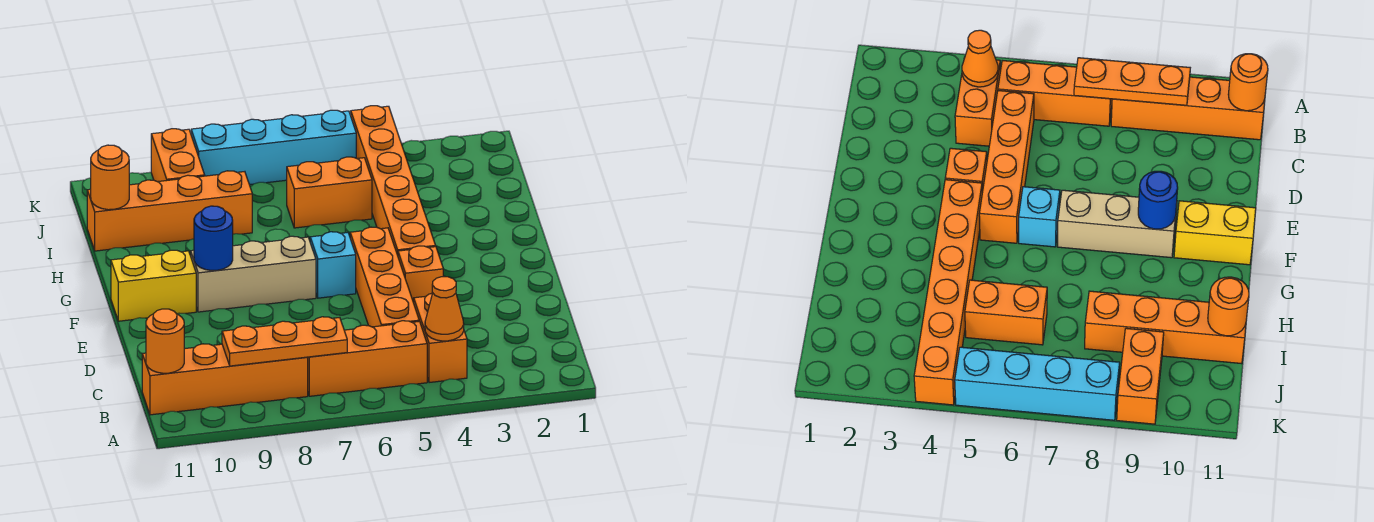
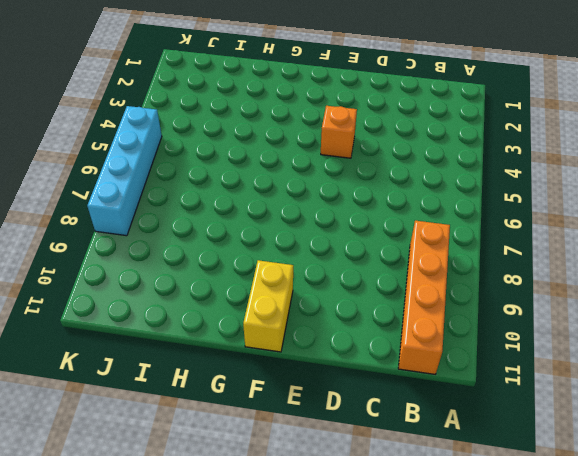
none -> orange 1x2 brick [414,293,467,383]
none -> orange 1x3 brick [307,321,427,396]
none -> orange 1x4 brick [350,227,419,327]

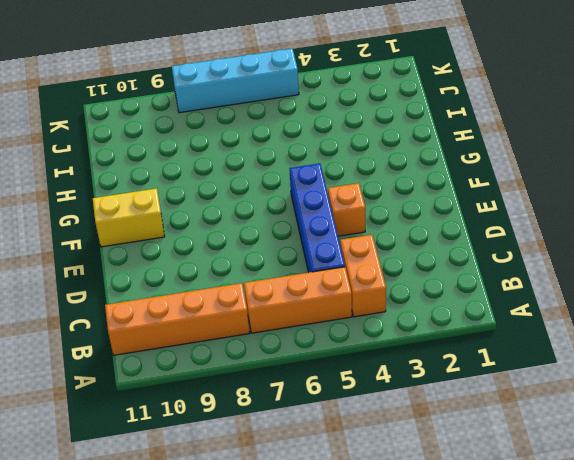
blue 1x4 brick [289,163,345,272] -> orange 1x4 brick [350,227,419,327]
none -> orange 1x6 brick [351,106,436,255]
none -> cyan 1x1 brick [310,232,356,298]
none -> tan 1x3 brick [191,236,316,312]

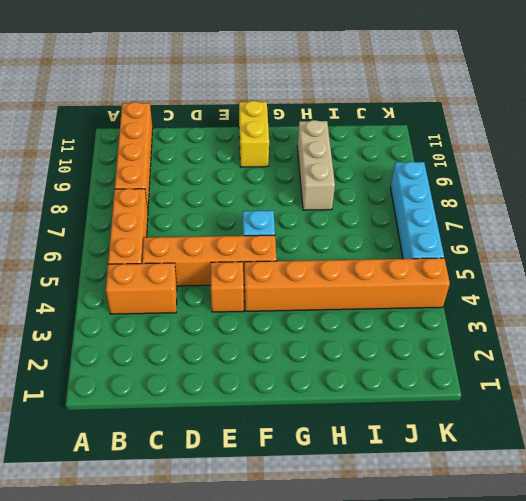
tan 1x3 brick [297,120,335,210] -> tan 1x3 brick moved to [191,236,316,312]
none -> orange 1x2 brick [287,157,372,228]
none -> orange 1x4 brick [87,171,252,251]
none -> orange 1x2 brick [151,129,205,182]

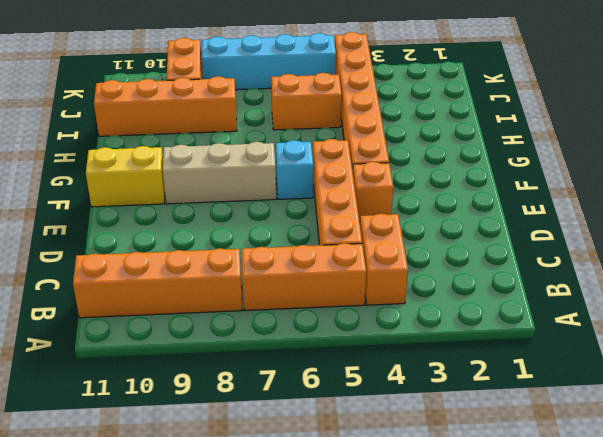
none -> orange 1x1 cone [425,277,464,341]
none -> orange 1x3 plate [222,317,347,366]
none -> orange 1x1 round brick [146,309,184,373]

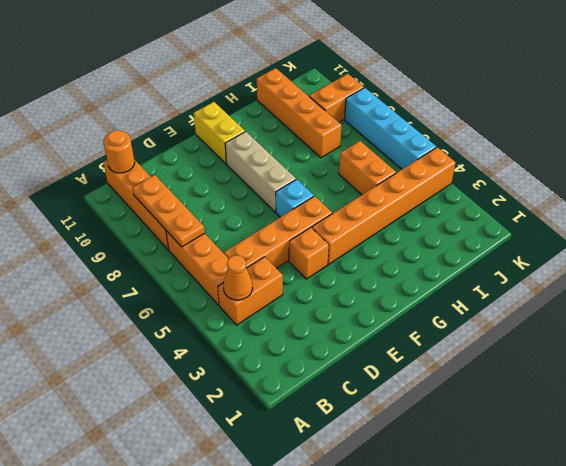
none -> blue 1x1 round brick [194,206,233,270]
none -> orange 1x1 round brick [91,145,129,210]

